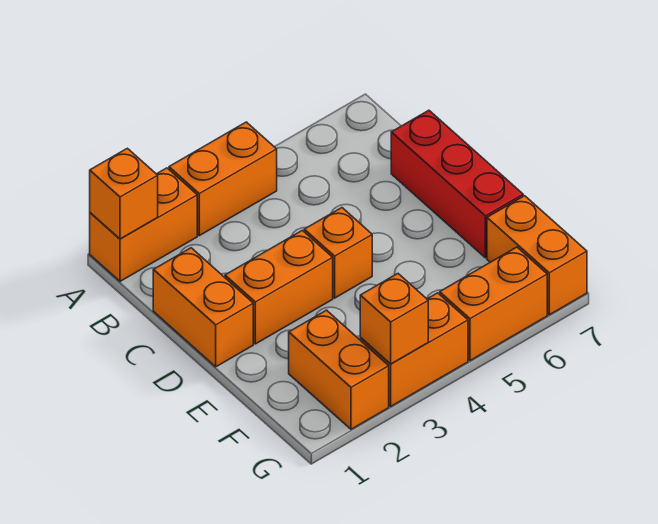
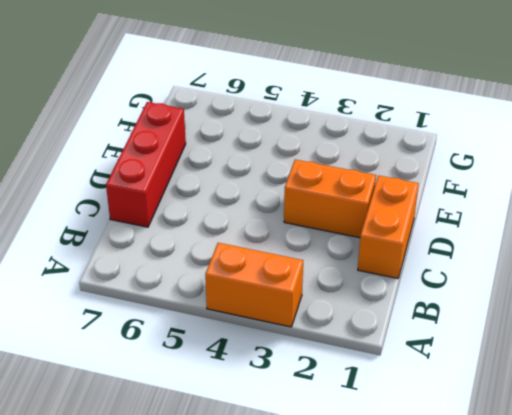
none -> orange 1x2 brick [90,168,197,281]
none -> orange 1x1 brick [304,208,372,298]
none -> orange 1x2 brick [289,310,389,429]

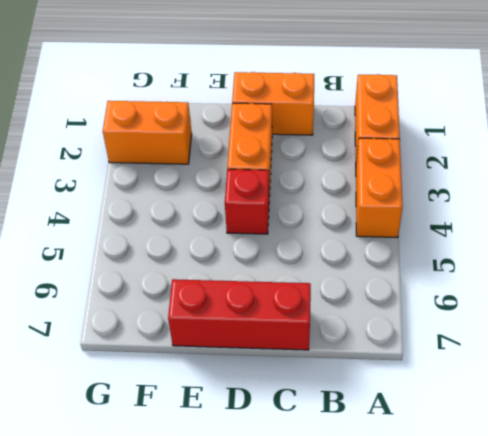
red 1x1 brick [225,169,269,234] -> orange 1x1 brick [304,208,372,298]
none -> orange 1x2 brick [487,196,587,315]
none -> orange 1x2 brick [360,293,468,406]
none -> orange 1x2 brick [440,247,547,361]

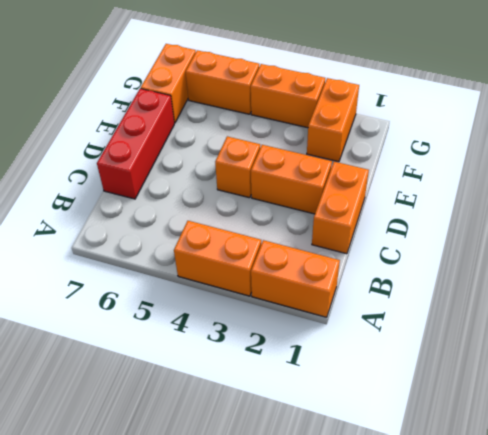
none -> orange 1x1 brick [90,148,158,239]
none -> orange 1x1 brick [360,274,428,364]

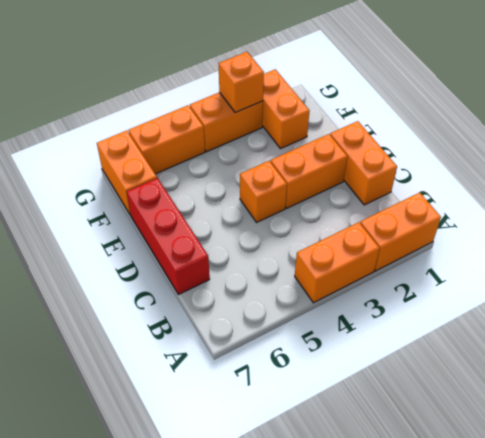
none -> orange 1x1 brick [90,148,158,239]

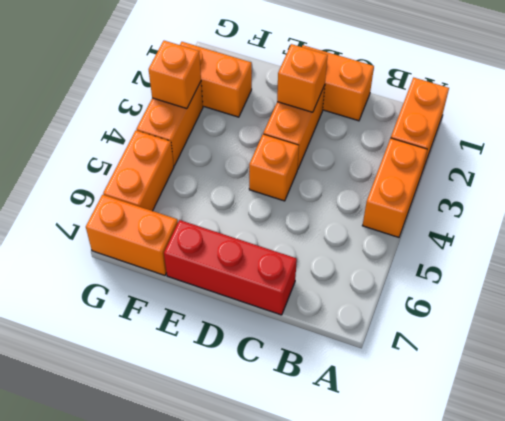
orange 1x1 brick [277,44,328,112] -> orange 1x1 brick moved to [90,148,158,239]

